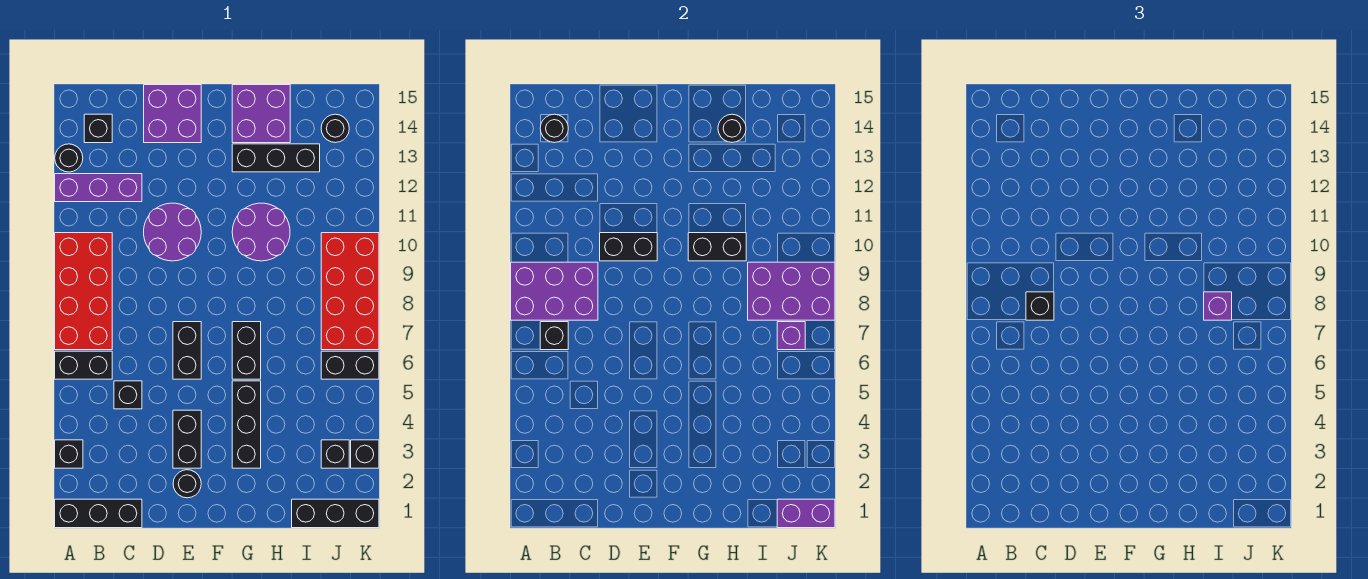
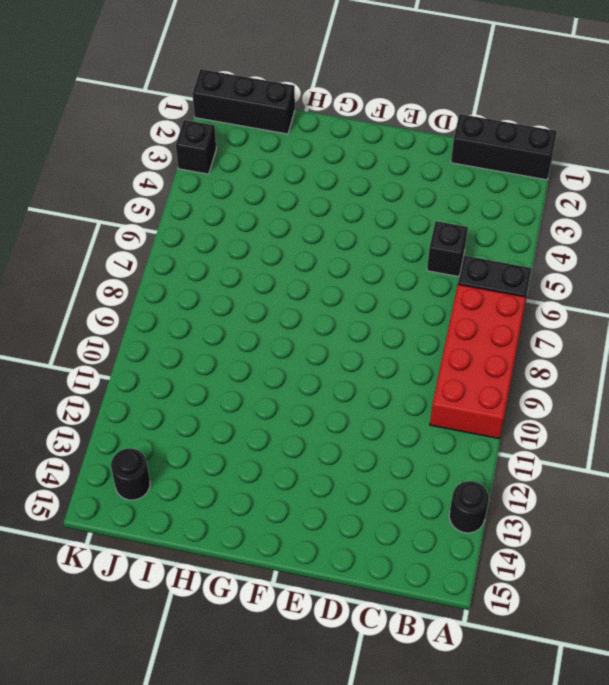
none -> black 1x1 brick [55,440,83,468]
none -> purple 1x3 brick [55,174,142,202]
none -> black 1x1 brick [84,114,112,143]
none -> purple 2x2 round brick [144,203,201,261]

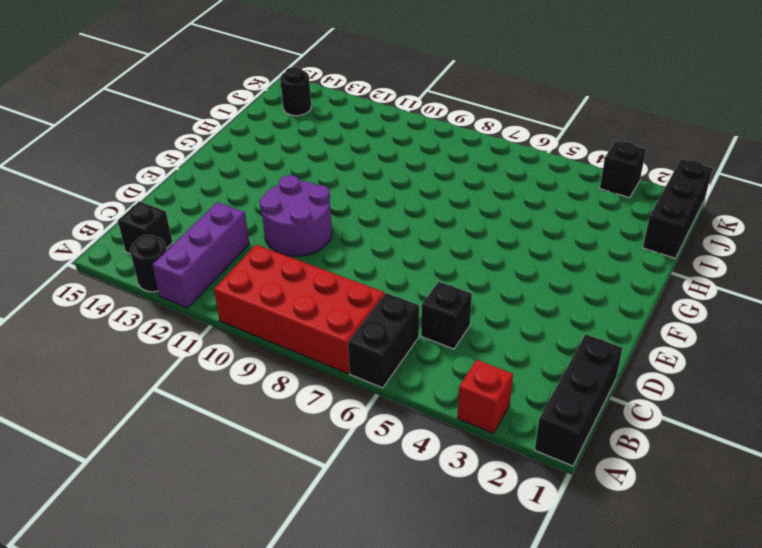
red 1x1 brick [457,360,513,433] -> black 1x1 brick [55,440,83,468]
none -> purple 2x2 brick [144,85,201,143]
none -> black 1x1 round brick [173,470,201,498]
none -> black 1x2 brick [173,410,201,468]
none -> black 1x2 brick [173,322,201,379]

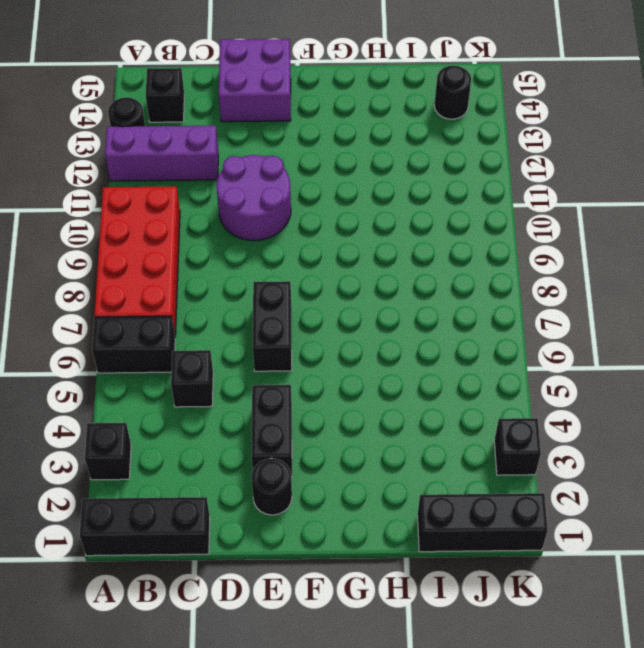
none -> black 1x3 brick [232,381,261,468]
none -> black 1x2 brick [232,322,261,379]
none -> purple 2x2 round brick [232,203,290,261]
none -> black 1x3 brick [232,144,320,172]

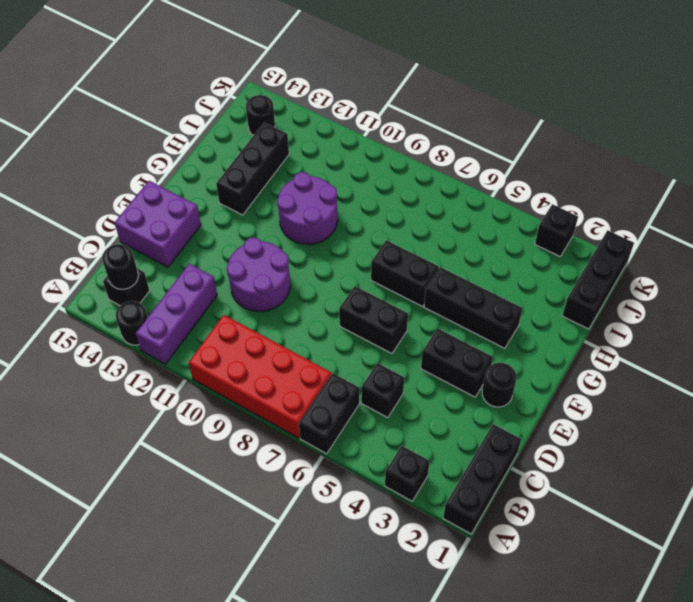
none -> purple 2x2 brick [232,85,290,143]
none -> black 1x1 brick [321,440,349,468]
none -> black 1x2 brick [321,351,379,379]
none -> red 2x4 brick [321,233,379,350]

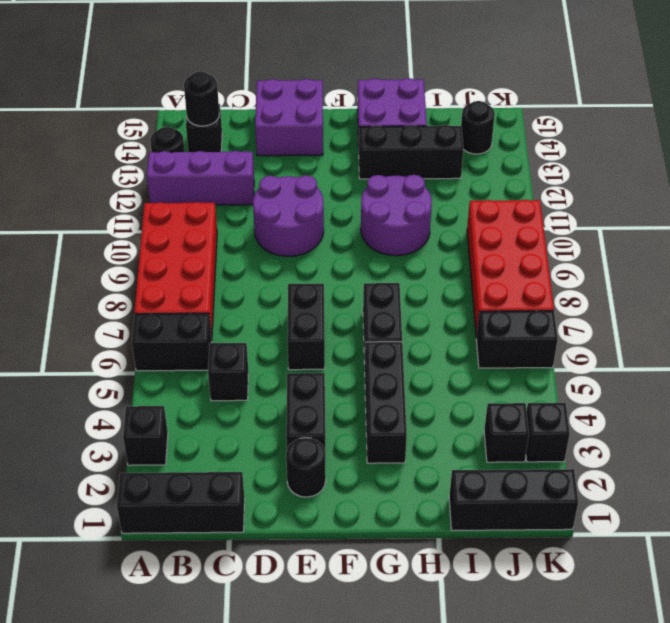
none -> purple 2x3 brick [511,262,598,320]
none -> black 1x1 brick [540,322,568,350]
none -> black 1x2 brick [600,233,657,261]
none -> black 1x2 brick [688,233,746,261]

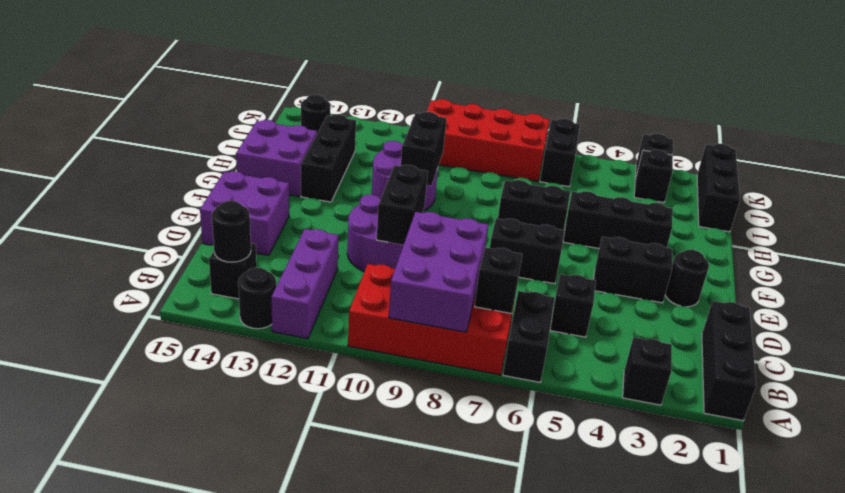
none -> black 1x1 round brick [718,114,746,142]
none -> purple 2x3 brick [748,262,835,320]
none -> purple 1x2 brick [777,499,835,528]
none -> purple 1x1 brick [777,322,805,350]

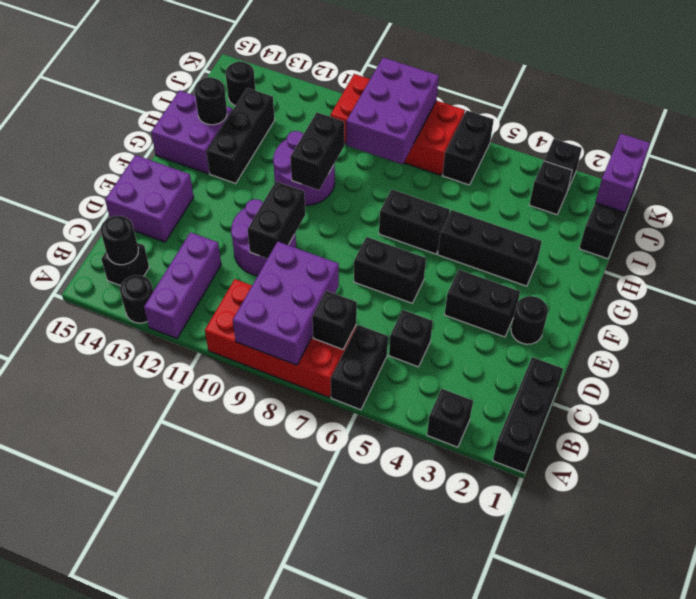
none -> purple 1x1 brick [777,322,805,350]
none -> black 1x1 brick [1026,292,1054,320]
none -> purple 1x1 brick [1204,292,1232,320]

